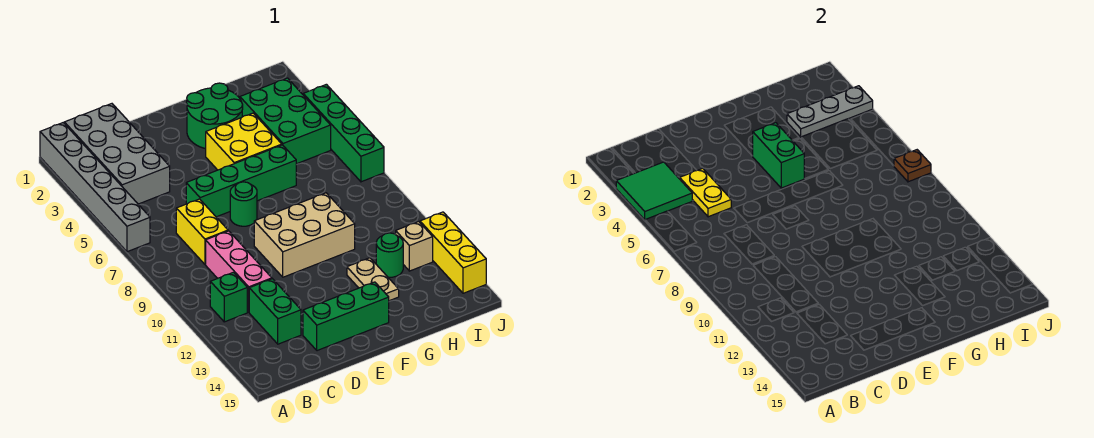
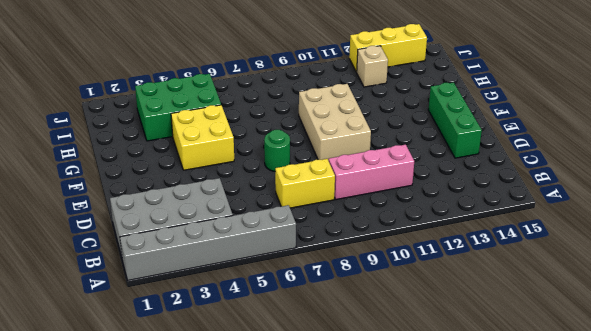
none -> green 1x1 brick [210,272,247,322]
none -> green 1x2 brick [249,279,301,344]
none -> green 1x4 brick [186,145,296,217]

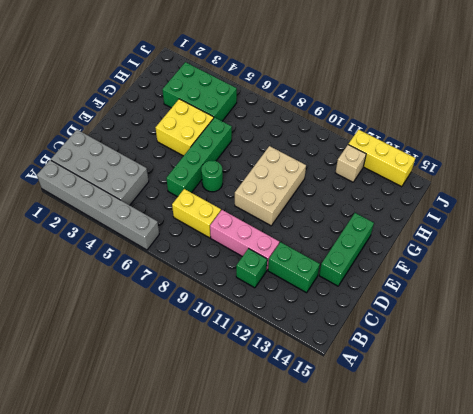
none -> green 2x2 round brick [187,83,243,149]
none -> tan 1x2 plate [347,258,399,301]
none -> green 1x1 round brick [376,233,403,277]

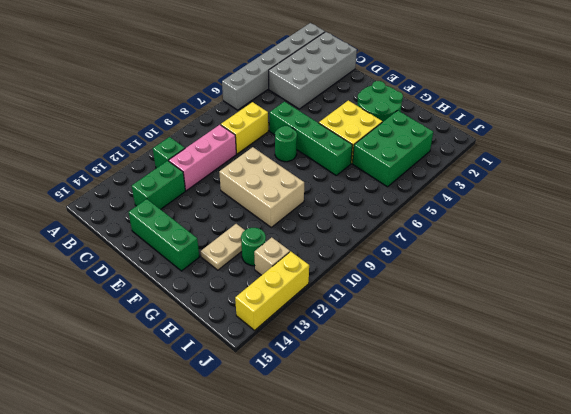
none -> green 1x4 brick [303,84,384,182]
none -> green 2x2 tile [616,162,692,220]
none -> yellow 1x2 plate [680,168,731,217]

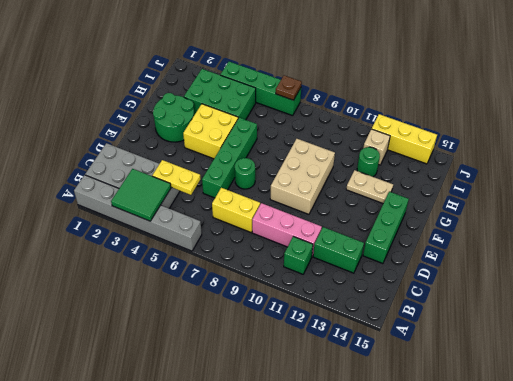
none -> green 1x2 brick [753,123,804,188]
none -> grey 1x3 plate [787,86,873,137]

